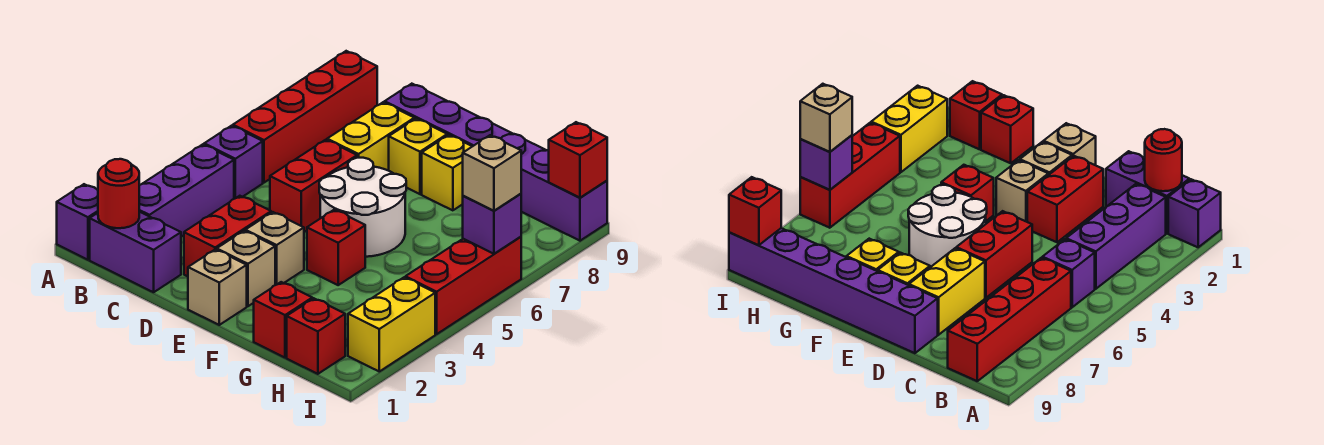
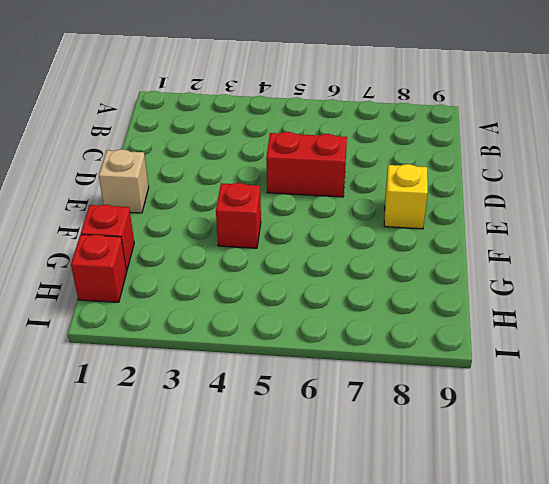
none -> purple 1x1 brick [57,184,98,260]
none -> purple 1x2 brick [90,212,181,292]
none -> purple 1x3 brick [139,144,234,237]

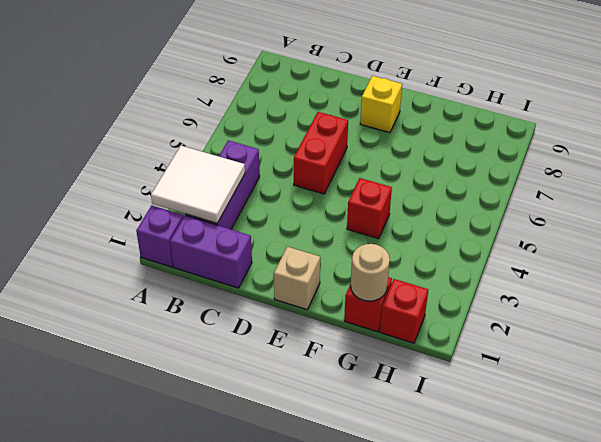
white 2x2 tile [151,146,245,223] -> none
tan 1x1 round brick [351,244,390,301] -> none
none -> purple 1x1 brick [204,126,263,199]
none -> red 1x4 brick [233,51,377,183]
none -> red 1x2 brick [184,196,271,276]

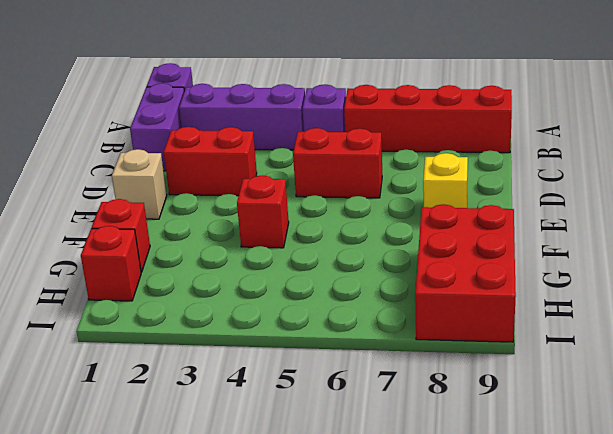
red 2x3 brick [415,204,516,342] -> purple 1x6 brick [385,84,607,241]
none -> yellow 1x2 brick [327,102,414,171]
none -> tan 1x1 brick [217,231,275,306]
none -> tan 1x1 brick [245,212,304,285]

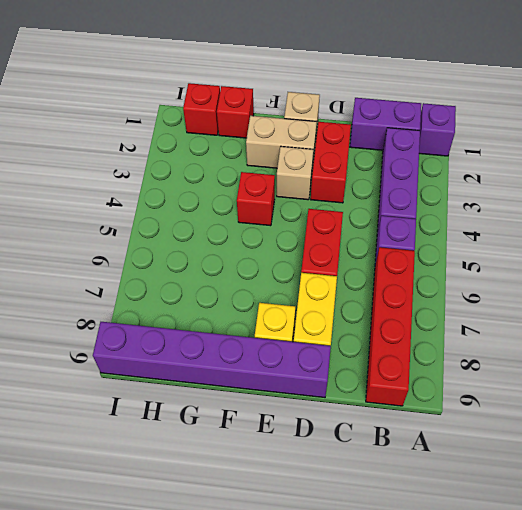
tan 1x2 brick [246,116,317,168] -> tan 1x1 brick [217,231,275,306]
none -> white 2x2 round brick [319,158,406,257]
none -> yellow 1x1 brick [422,135,472,210]
none -> yellow 1x2 brick [348,277,435,371]

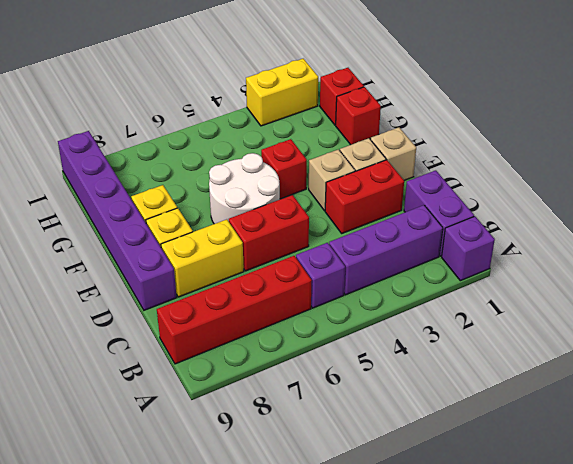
none -> red 1x3 brick [405,237,521,334]
none -> red 1x1 round brick [98,159,139,228]
none -> purple 1x1 brick [463,194,521,254]

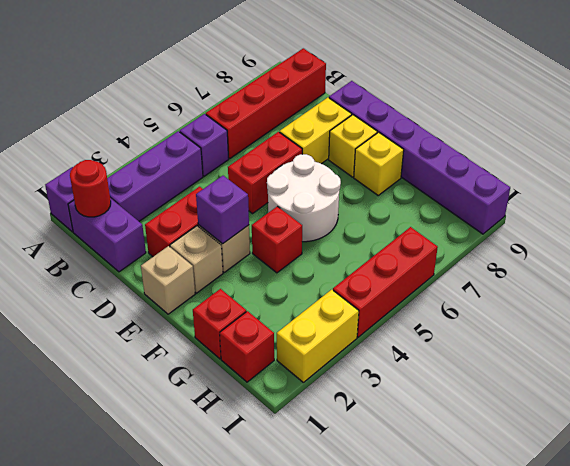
purple 1x1 brick [196,176,249,244] -> purple 1x1 brick moved to [463,194,521,254]
none -> red 1x1 brick [549,122,607,198]
none -> tan 1x1 brick [463,135,521,211]

